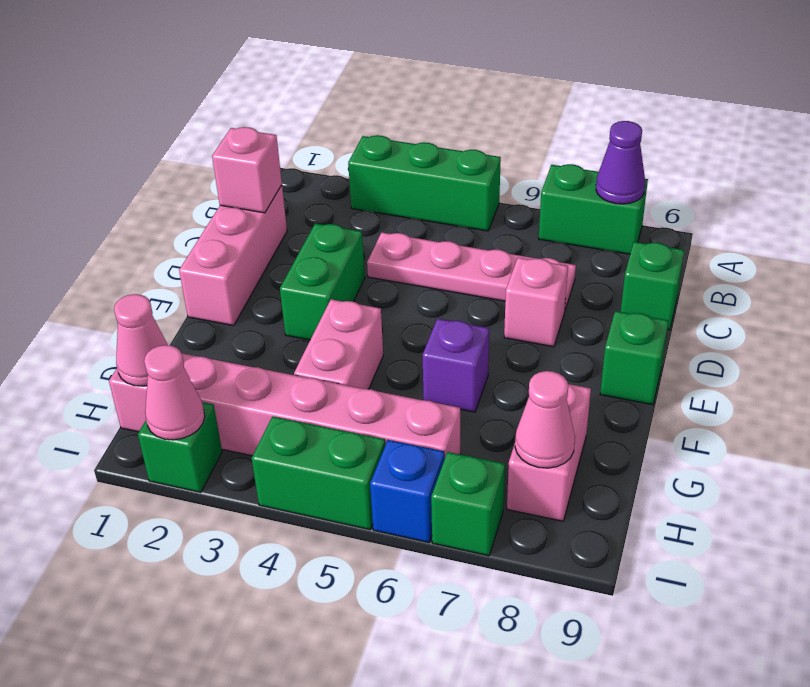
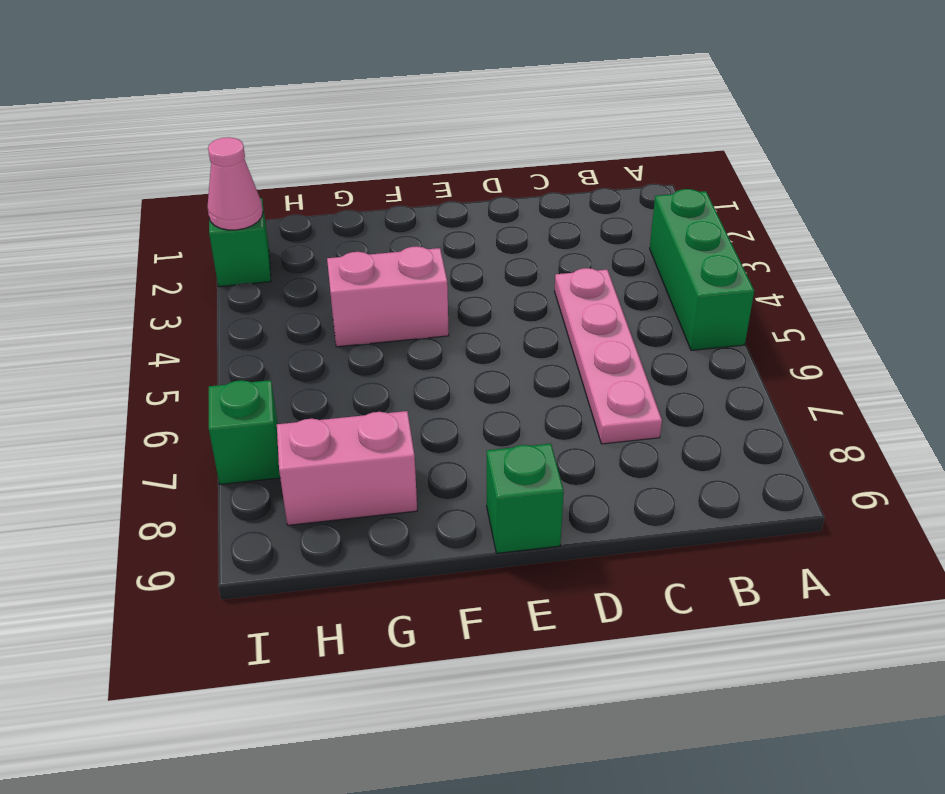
none -> green 1x2 brick [539,164,648,254]
none -> pink 1x3 brick [179,185,287,326]
none -> green 1x1 brick [621,242,684,330]

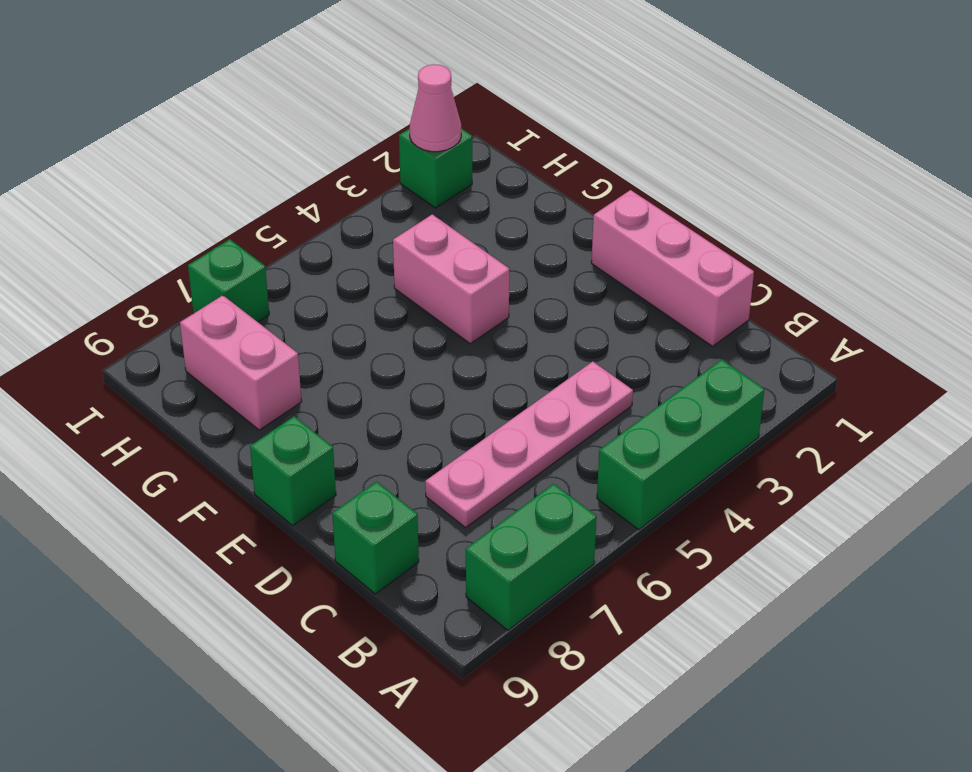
none -> green 1x2 brick [280,224,365,340]
none -> pink 1x1 brick [504,258,568,347]
none -> purple 1x1 brick [423,319,489,412]

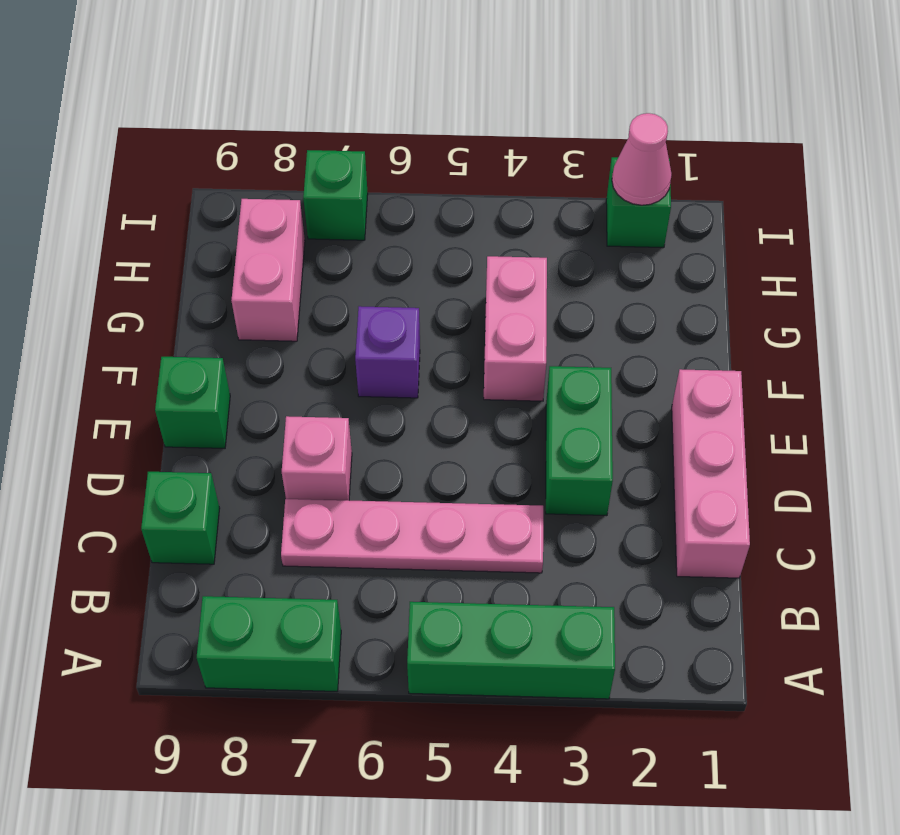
none -> pink 1x6 brick [109,353,460,457]
none -> green 1x2 brick [252,416,385,530]
none -> blue 1x1 brick [370,440,445,543]

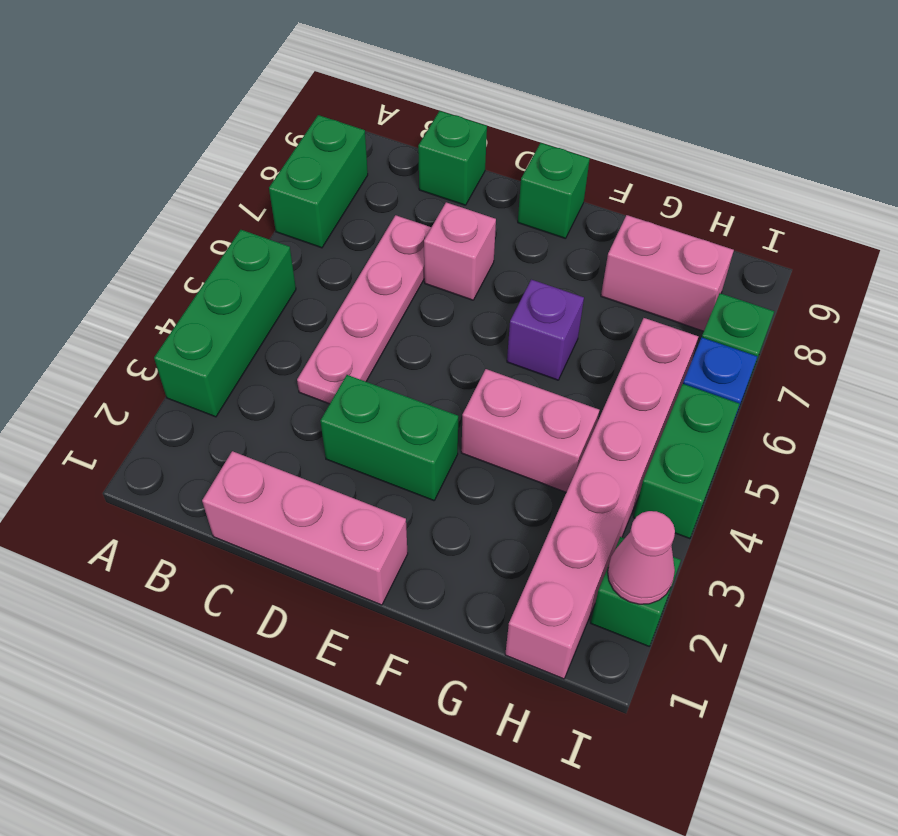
none -> purple 1x1 cone [596,121,645,204]
none -> pink 1x1 brick [212,127,282,213]
none -> pink 1x1 cone [114,294,168,386]

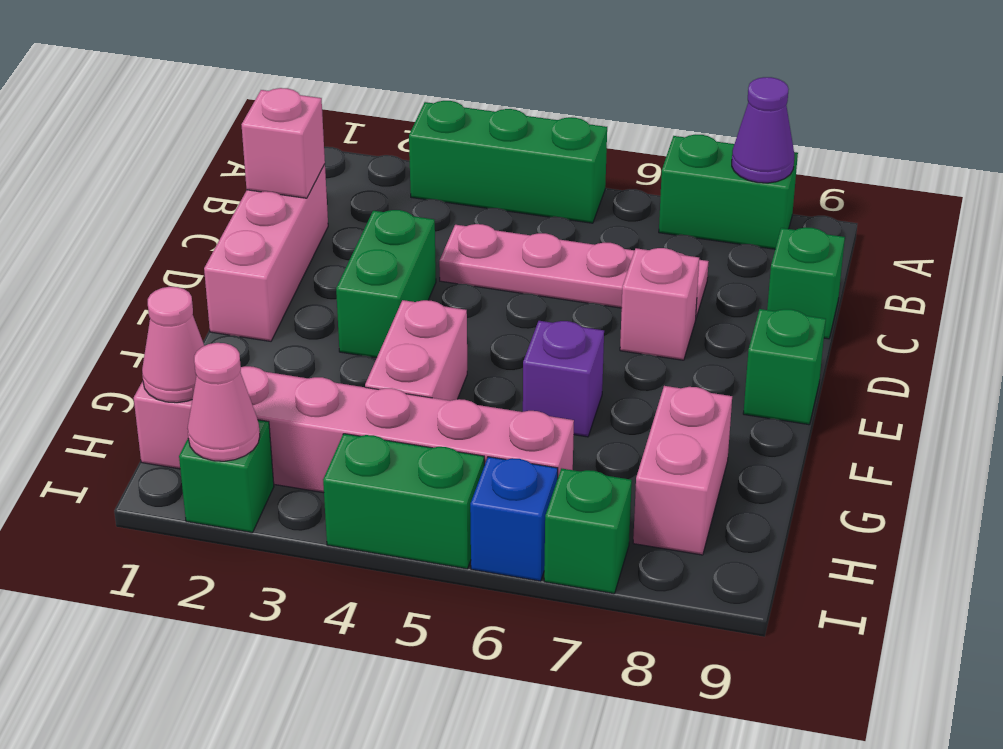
none -> pink 1x1 cone [515,371,575,468]

